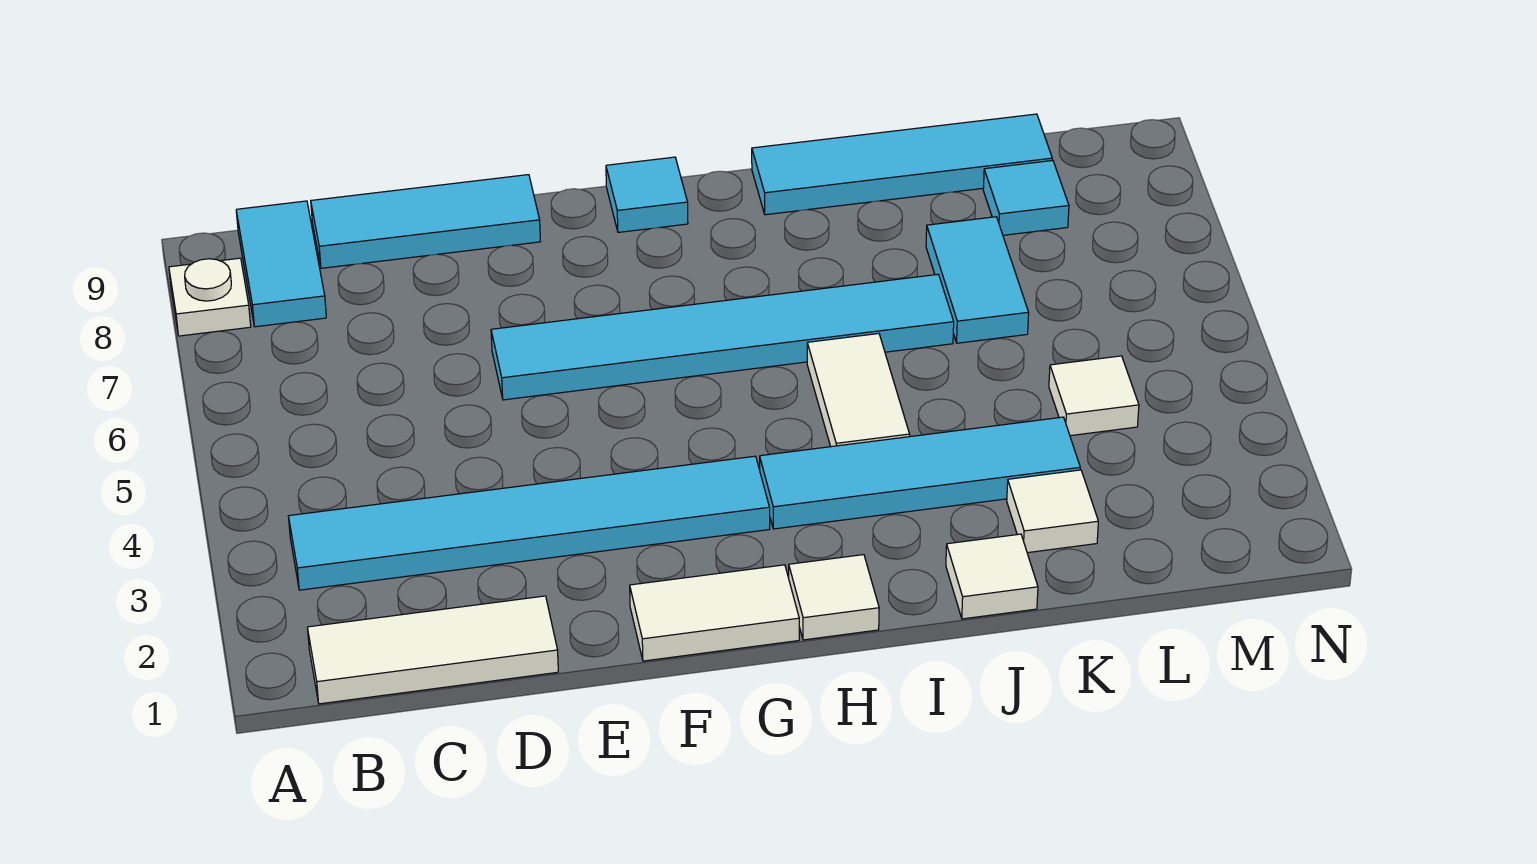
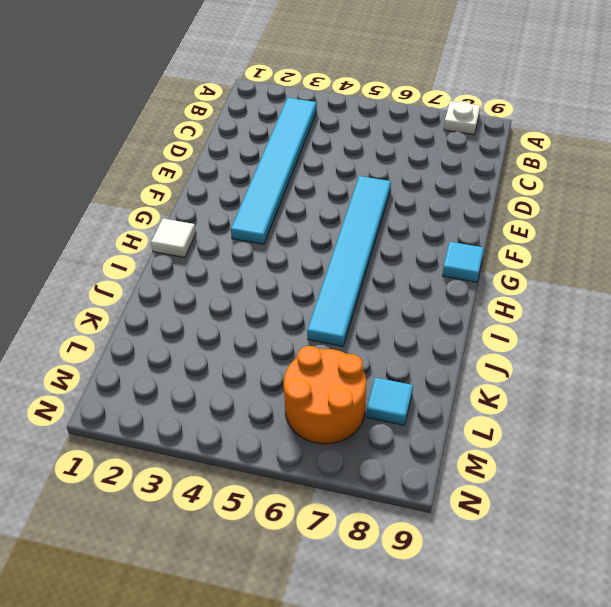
orange 2x2 round brick [284,346,366,444] -> none
none -> white 1x3 tile [307,596,558,704]
none -> cyan 1x2 tile [236,201,326,327]
none -> cyan 1x3 tile [311,175,540,268]

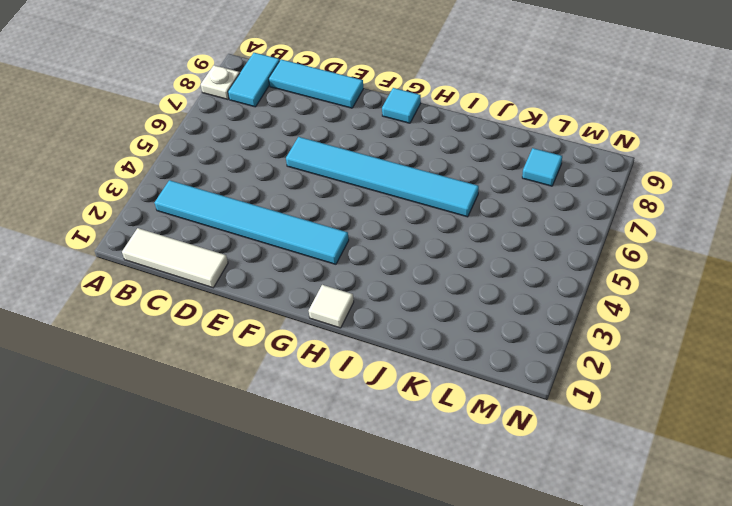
none -> white 1x2 tile [630,565,799,661]
none -> cyan 1x4 tile [760,417,1080,529]
none -> white 1x2 tile [807,334,910,447]

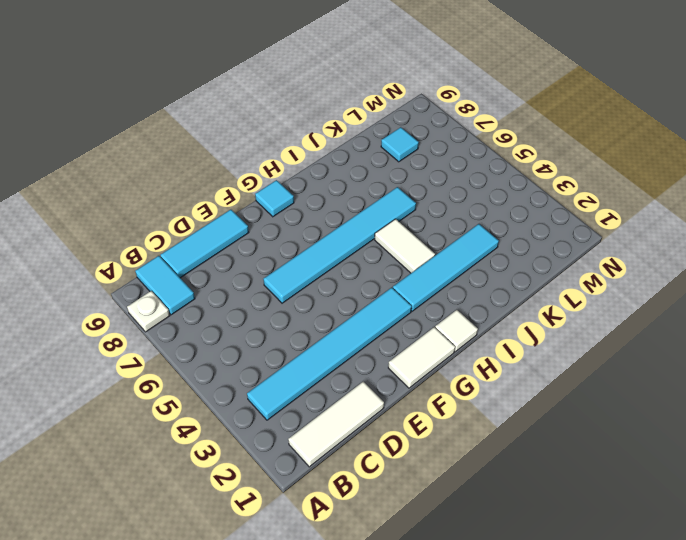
none -> cyan 1x4 tile [752,114,1052,215]
none -> white 1x1 tile [946,534,1038,619]
none -> white 1x1 tile [1007,470,1098,553]

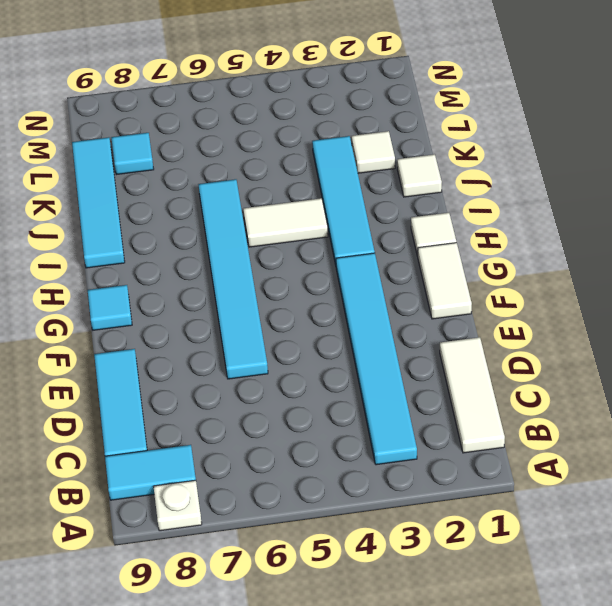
none -> cyan 1x2 tile [926,217,1029,343]
none -> white 1x1 tile [1049,356,1139,436]

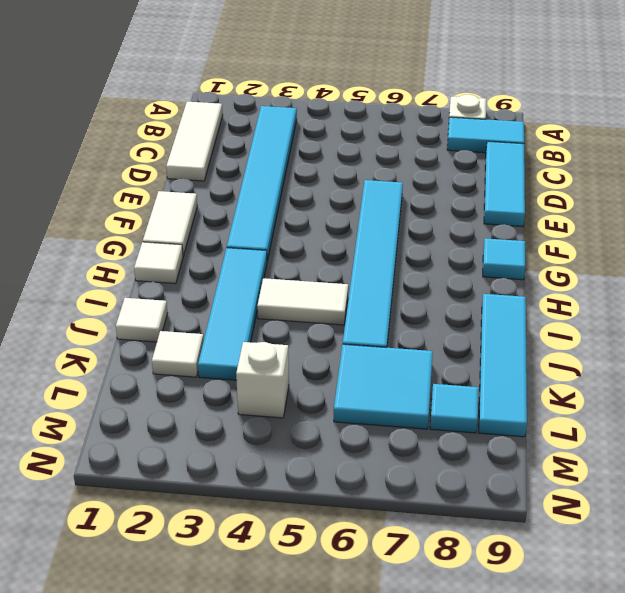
cyan 2x2 tile [334,344,433,429] -> cyan 1x2 tile [926,217,1029,343]
white 1x1 brick [236,342,289,418] -> white 1x1 tile [1049,356,1139,436]

